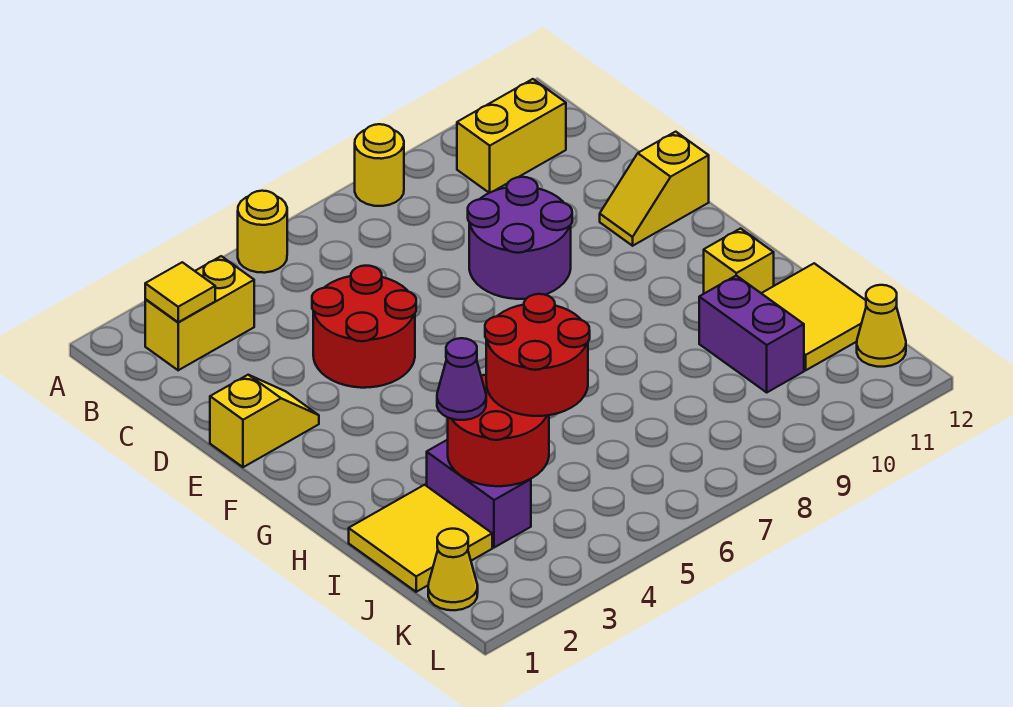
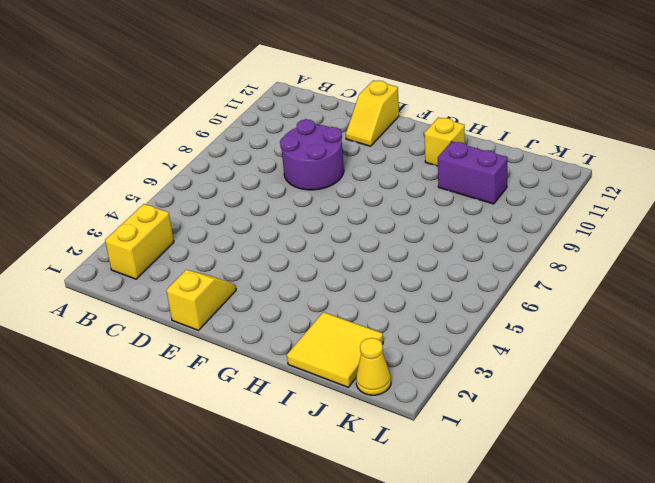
none -> yellow 1x1 round brick [238,191,287,273]
none -> yellow 1x1 round brick [355,124,404,206]
none -> yellow 1x2 brick [457,79,566,193]

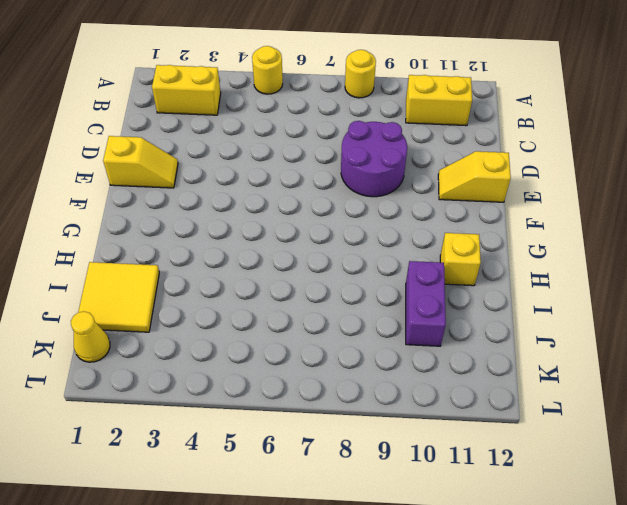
none -> red 2x2 round brick [312,266,416,388]
none -> purple 1x2 brick [427,440,531,548]
none -> yellow 2x2 tile [761,263,866,370]

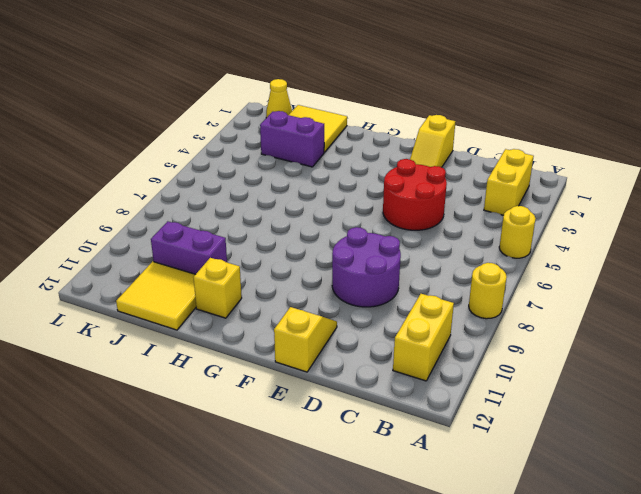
none -> yellow 1x1 cone [857,285,906,367]
none -> yellow 1x1 tile [145,262,215,322]
none -> red 2x2 round brick [448,375,549,486]

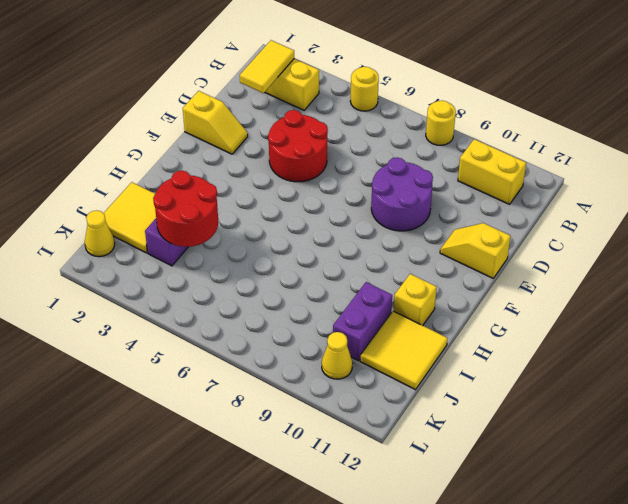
yellow 1x2 tile [240,40,294,93] -> yellow 1x1 tile [145,262,215,322]
yellow 1x1 cone [322,332,353,379] -> yellow 1x1 cone moved to [857,285,906,367]
none -> purple 1x1 cone [437,338,486,420]
none -> red 2x2 round brick [485,294,590,416]

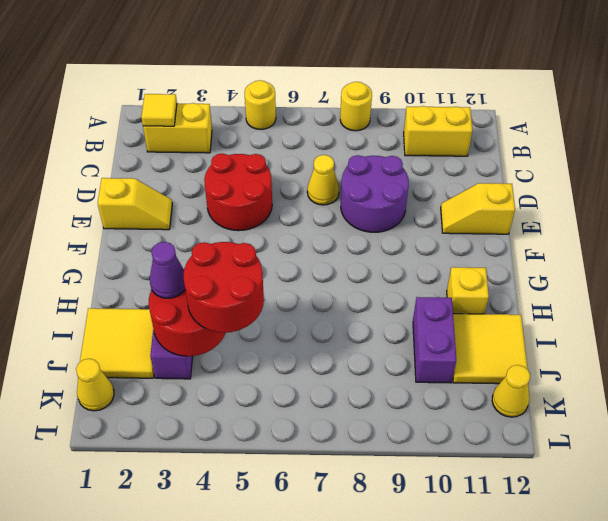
yellow 1x1 cone [307,155,339,205] -> none

